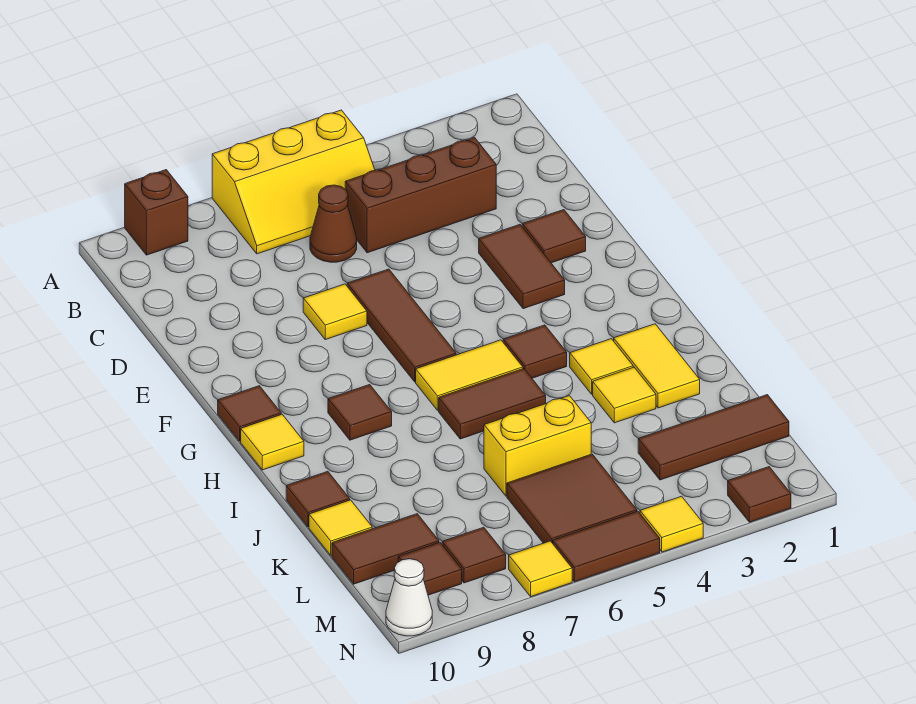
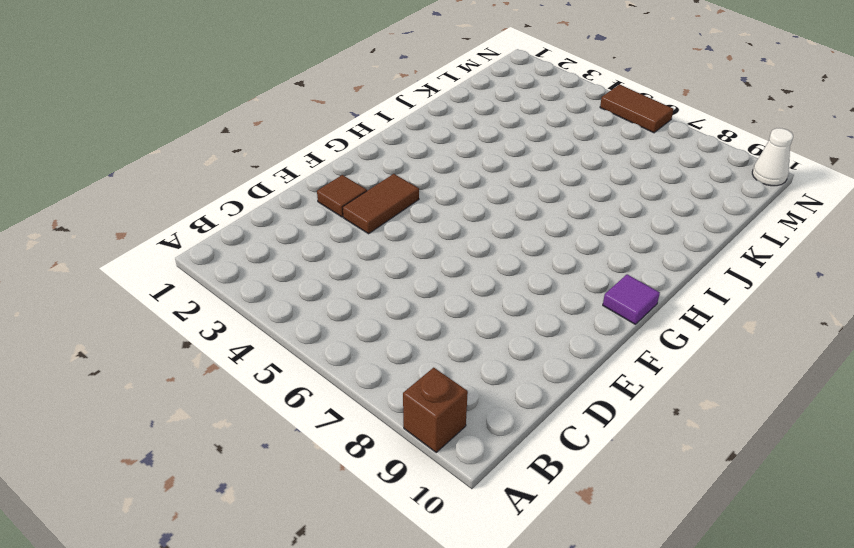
purple 1x1 tile [603,274,660,324] -> brown 1x1 tile [218,386,281,441]
none -> yellow 2x3 slope [212,110,375,254]
none -> brown 1x3 brick [345,137,496,253]
none -> brown 1x1 cone [310,185,357,262]
none -> brown 1x3 tile [347,269,456,382]

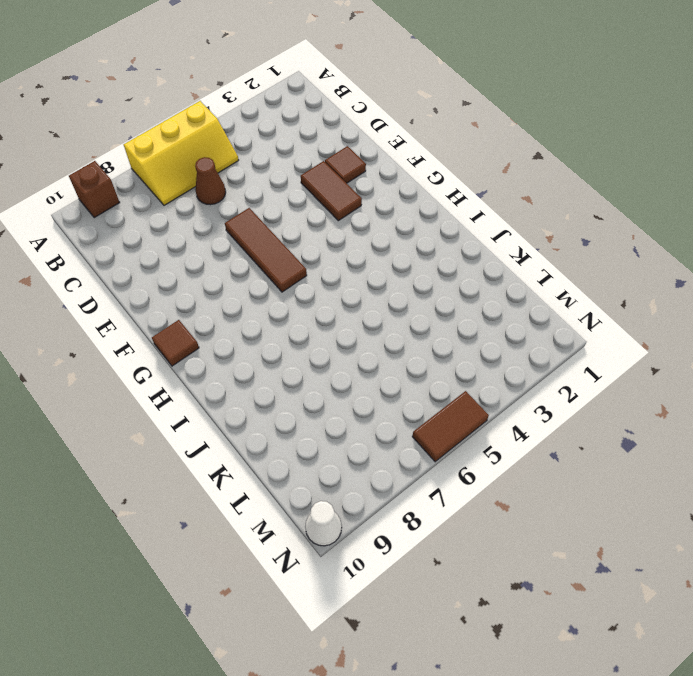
none -> brown 1x3 brick [345,137,496,253]
none -> yellow 1x1 tile [303,284,367,340]
none -> brown 1x1 tile [503,325,567,378]
none -> yellow 1x2 tile [416,340,523,410]

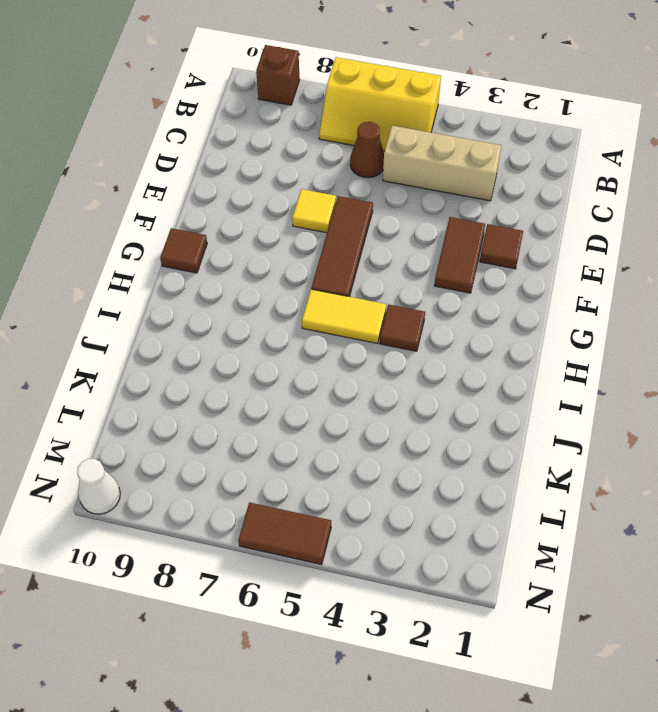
tan 1x3 brick [383,126,502,201] -> brown 1x3 brick [345,137,496,253]
none -> brown 1x1 tile [328,385,392,440]
none -> yellow 1x1 tile [241,414,304,470]
none -> yellow 1x2 tile [614,324,700,408]
none -> yellow 1x1 tile [570,339,633,394]

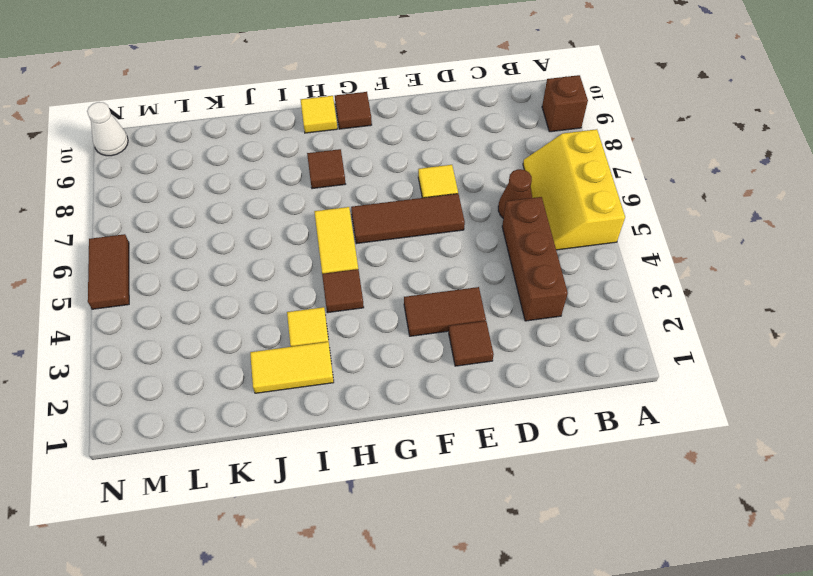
none -> brown 1x2 tile [439,369,546,439]
none -> yellow 1x1 tile [593,367,656,423]
none -> brown 1x1 tile [286,471,350,527]
none -> yellow 1x2 brick [484,396,591,496]

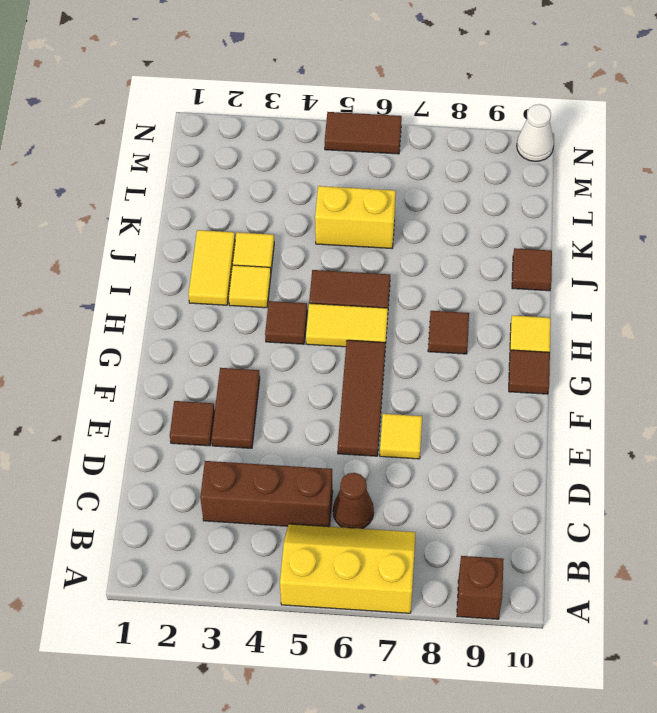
none -> yellow 1x1 tile [309,500,372,556]
none -> brown 1x3 tile [638,395,789,480]
none -> brown 2x2 tile [507,454,637,543]
none -> brown 1x2 tile [332,514,439,584]

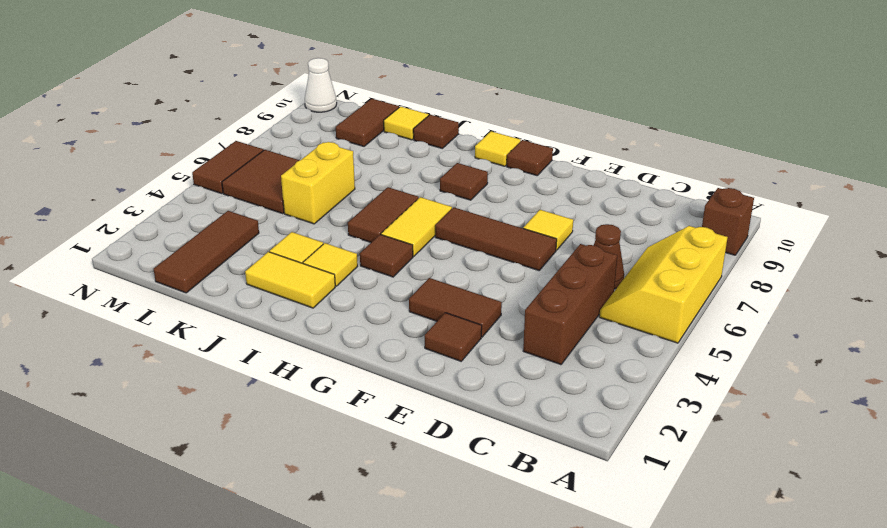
none -> brown 1x1 tile [442,527,506,583]
none -> brown 1x1 tile [398,542,462,595]
none -> brown 1x1 tile [728,467,791,522]
none -> yellow 1x1 tile [640,496,703,552]

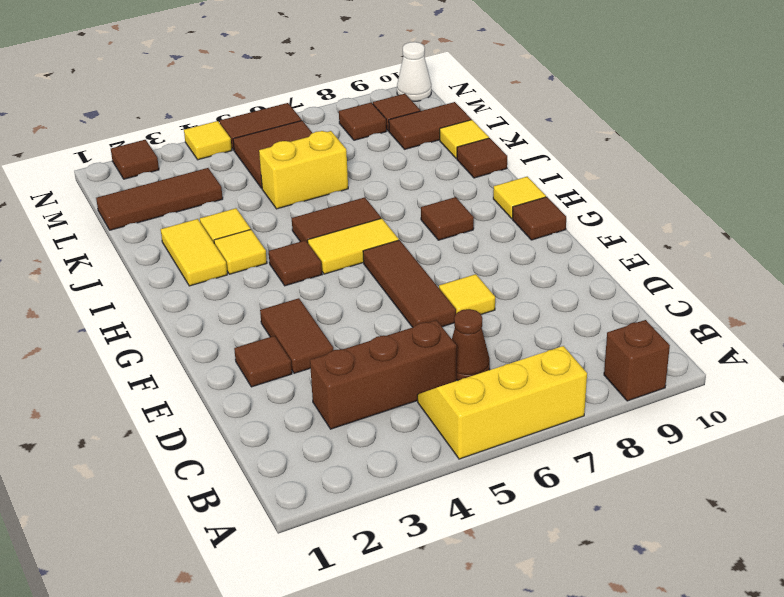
none -> yellow 1x1 tile [509,541,572,596]

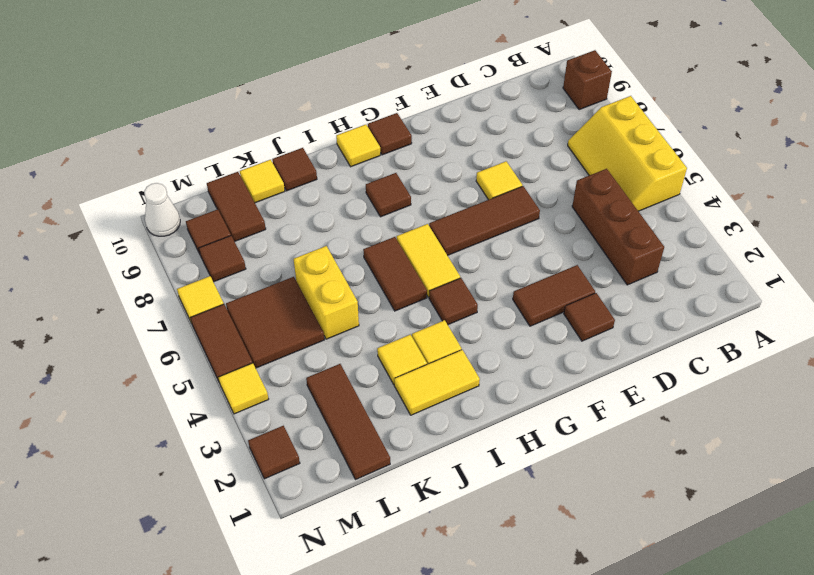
none -> brown 1x1 cone [310,185,357,262]

